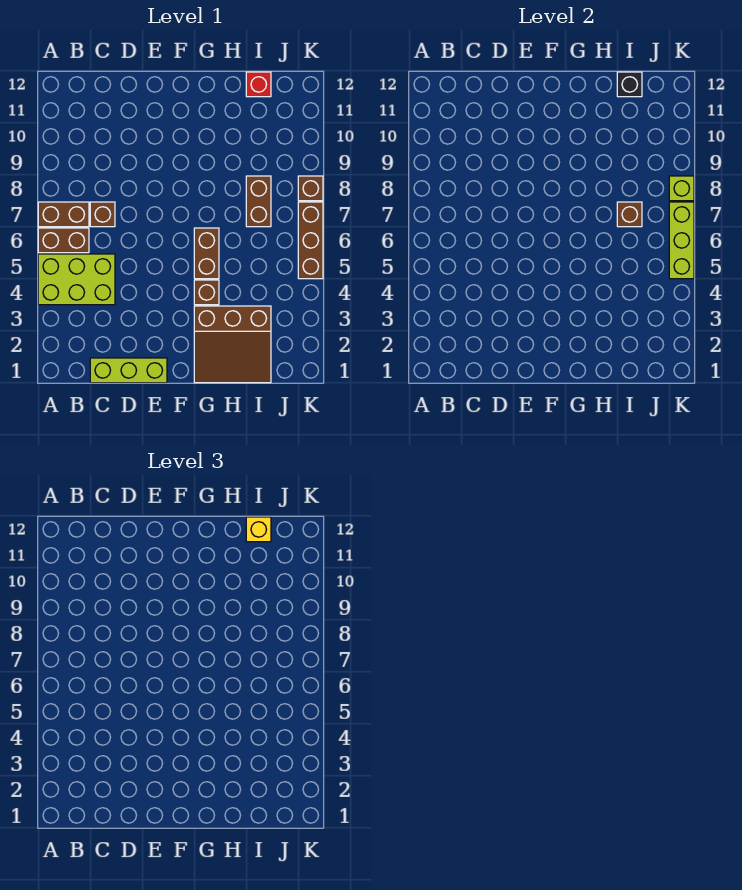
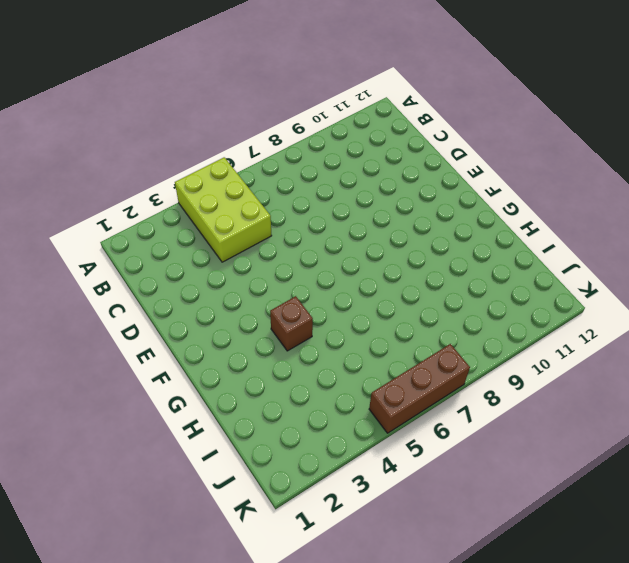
none -> brown 1x2 brick [38,228,89,253]
none -> brown 1x2 brick [38,202,89,227]
none -> lime 1x3 brick [90,358,167,383]

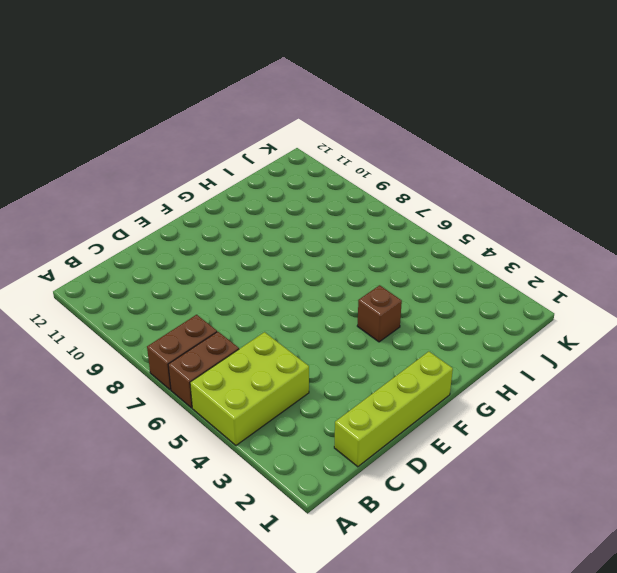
lime 1x4 brick [334,352,453,467] -> lime 1x3 brick [90,358,167,383]
none -> brown 1x1 brick [90,202,115,227]
none -> brown 3x3 slope [194,306,271,383]
none -> brown 1x2 brick [194,228,219,279]

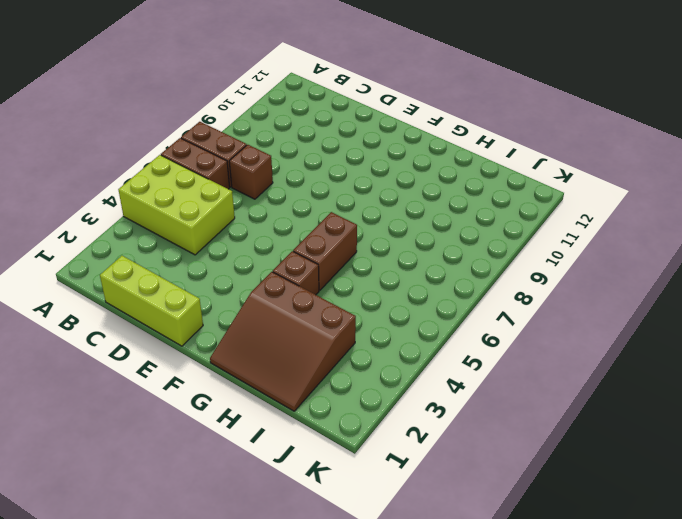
none -> brown 1x2 brick [246,176,271,227]
none -> red 1x1 brick [246,72,271,97]
none -> brown 1x3 brick [298,202,323,279]

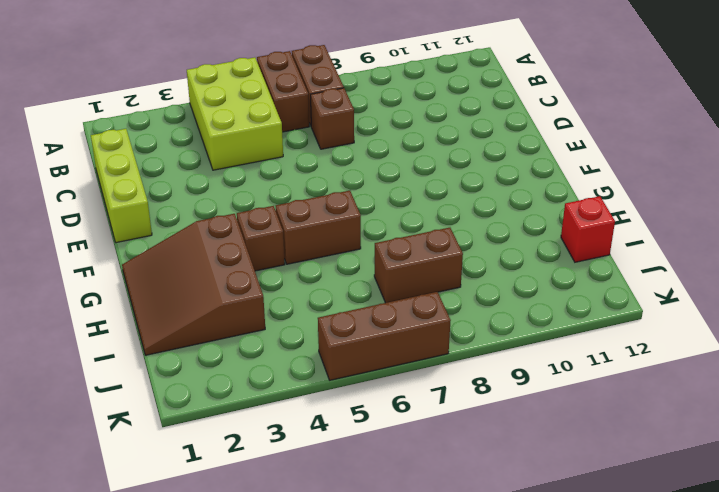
none -> brown 1x1 brick [298,176,323,201]
none -> brown 1x1 brick [617,202,642,227]
none -> black 1x1 brick [617,72,642,97]

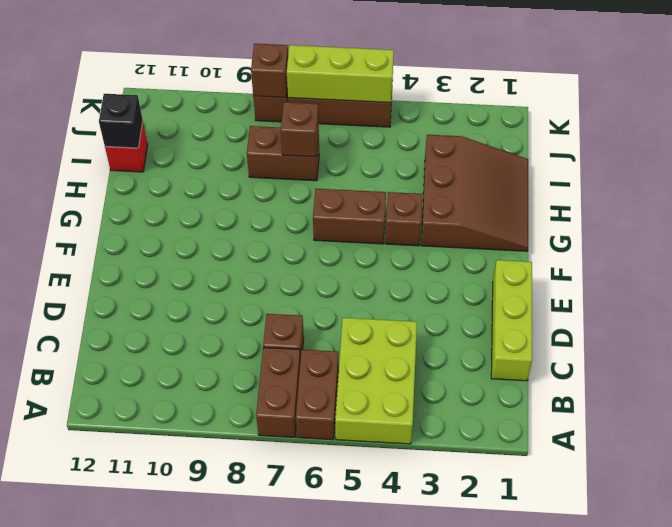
brown 1x1 brick [251,44,288,97] -> lime 1x1 brick [669,176,694,201]
none -> yellow 1x1 brick [246,517,271,542]

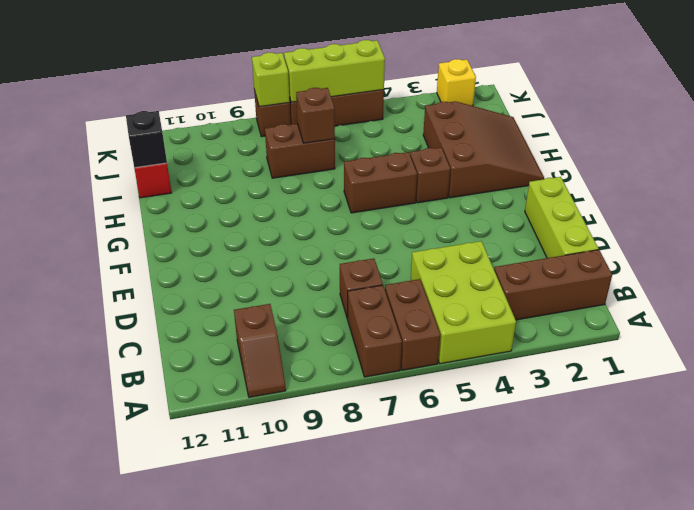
brown 1x2 slope [234,304,286,397] -> none
brown 1x3 brick [494,250,612,320] -> none
yellow 1x1 brick [437,59,476,106] -> yellow 1x1 brick moved to [246,517,271,542]

